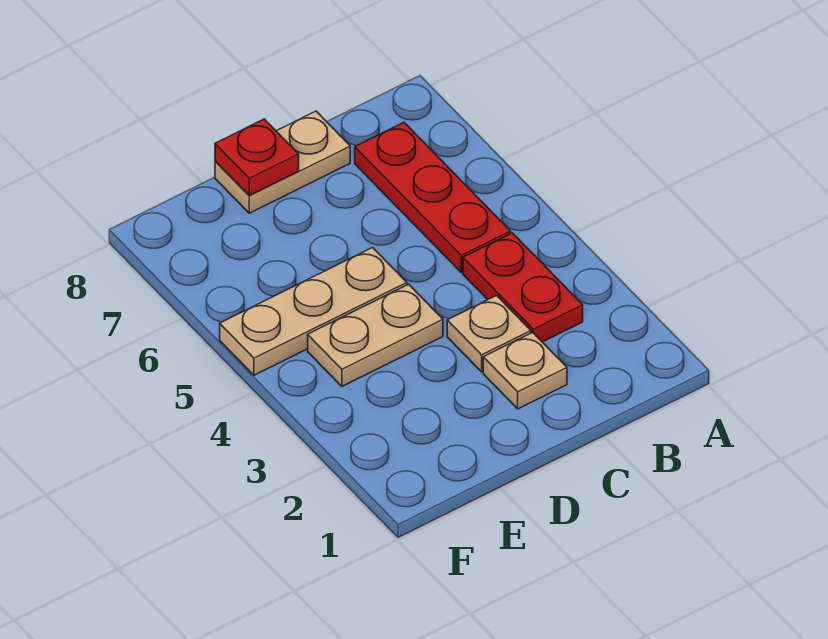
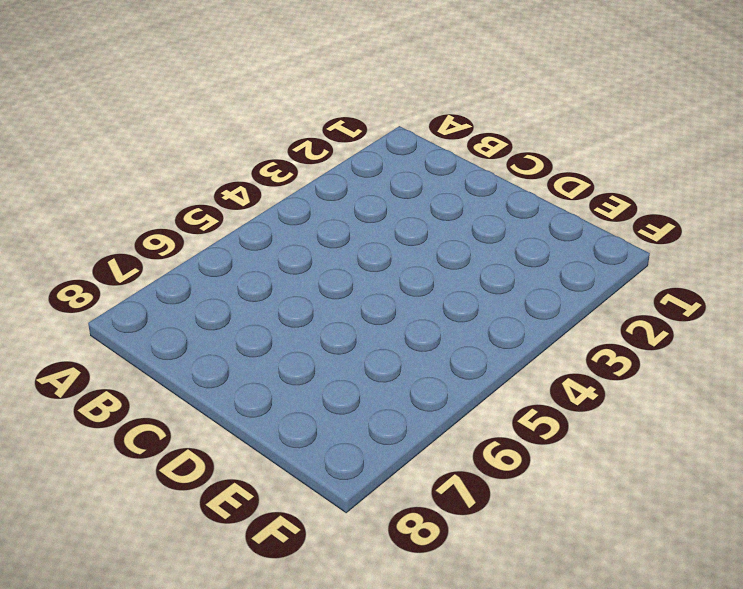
none -> red 1x2 plate [463,233,583,342]
none -> red 1x3 plate [355,122,511,272]

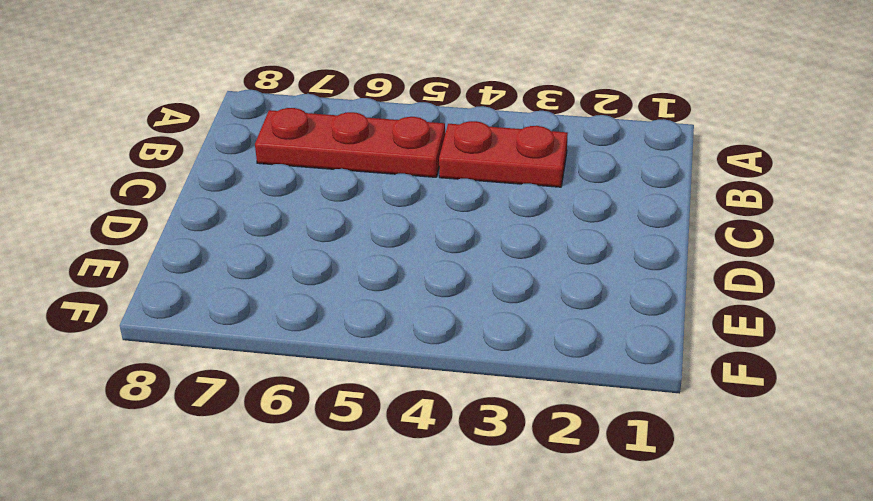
none -> tan 1x1 plate [483,332,567,409]
none -> tan 1x1 plate [447,296,531,372]

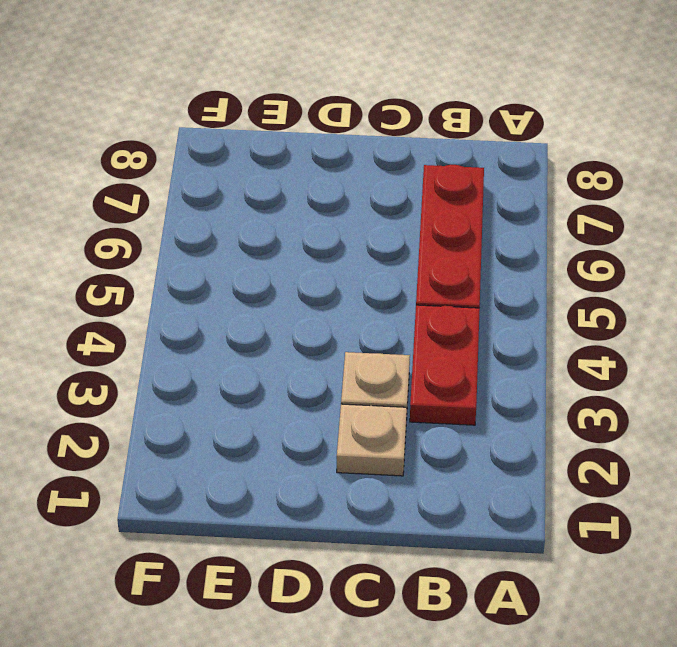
none -> tan 1x2 plate [215,111,350,213]
none -> tan 1x2 plate [308,284,443,386]

